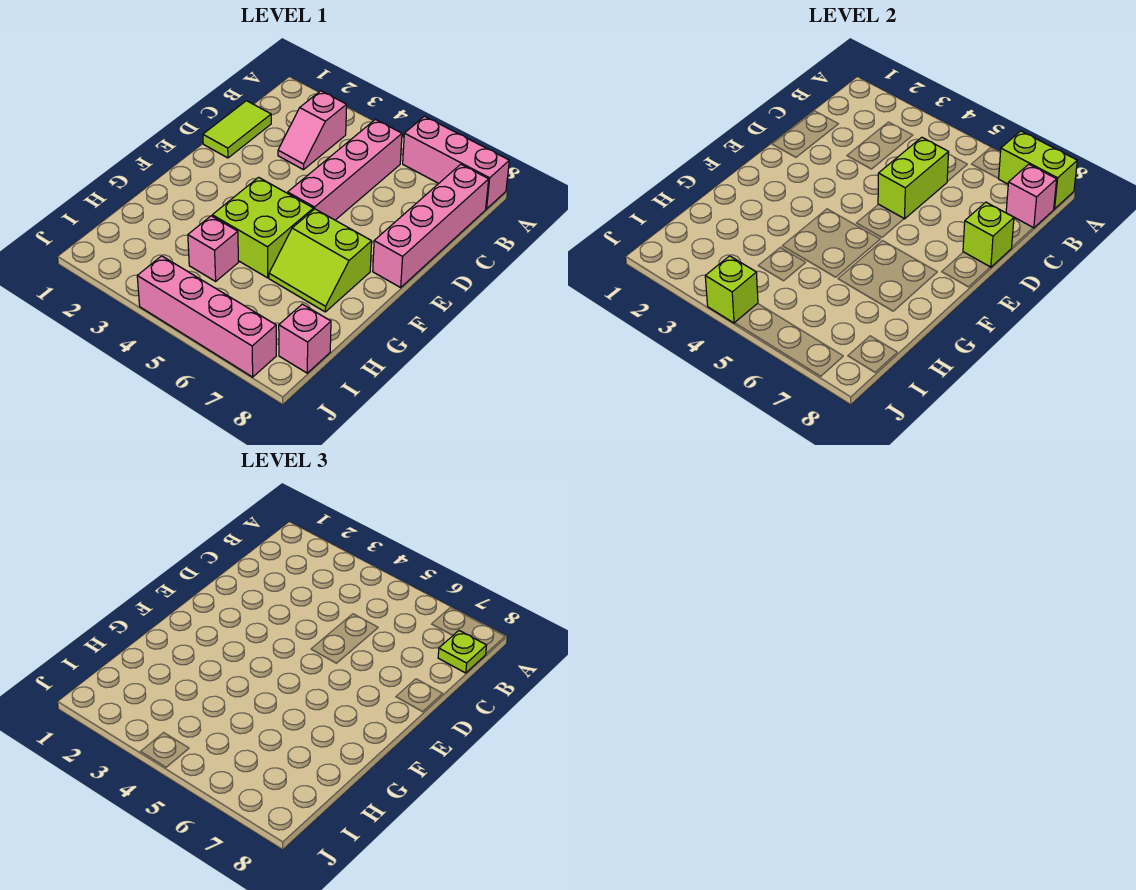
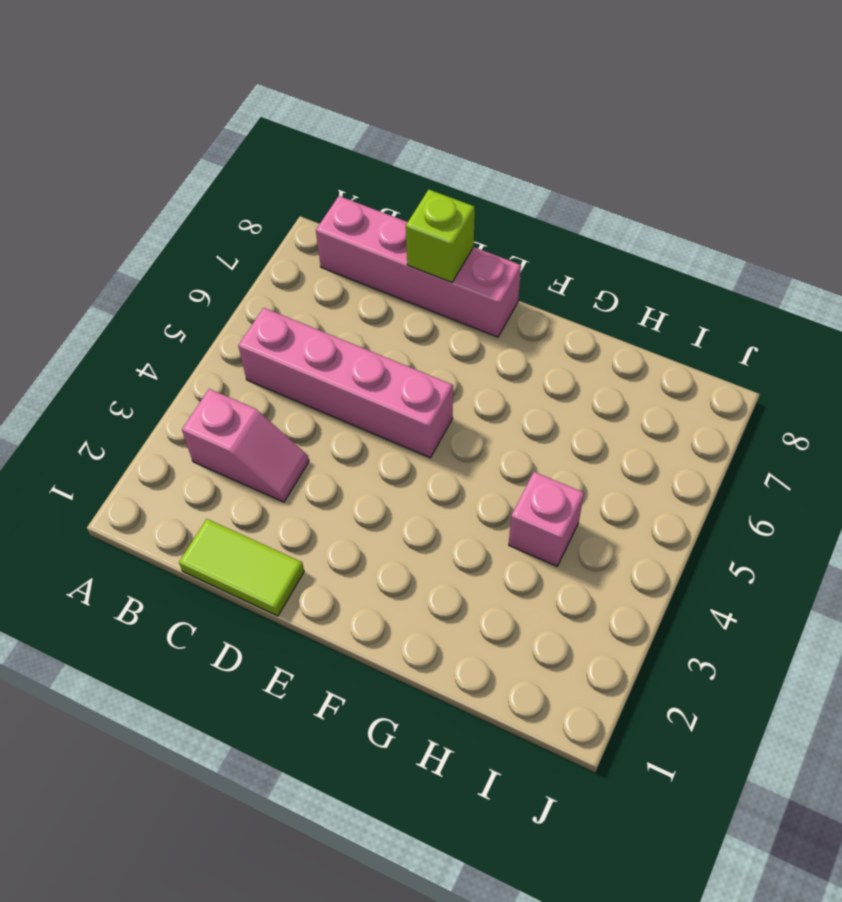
none -> pink 1x3 brick [403,116,509,209]
none -> lime 2x2 brick [212,177,313,278]
none -> lime 2x2 slope [269,209,372,312]

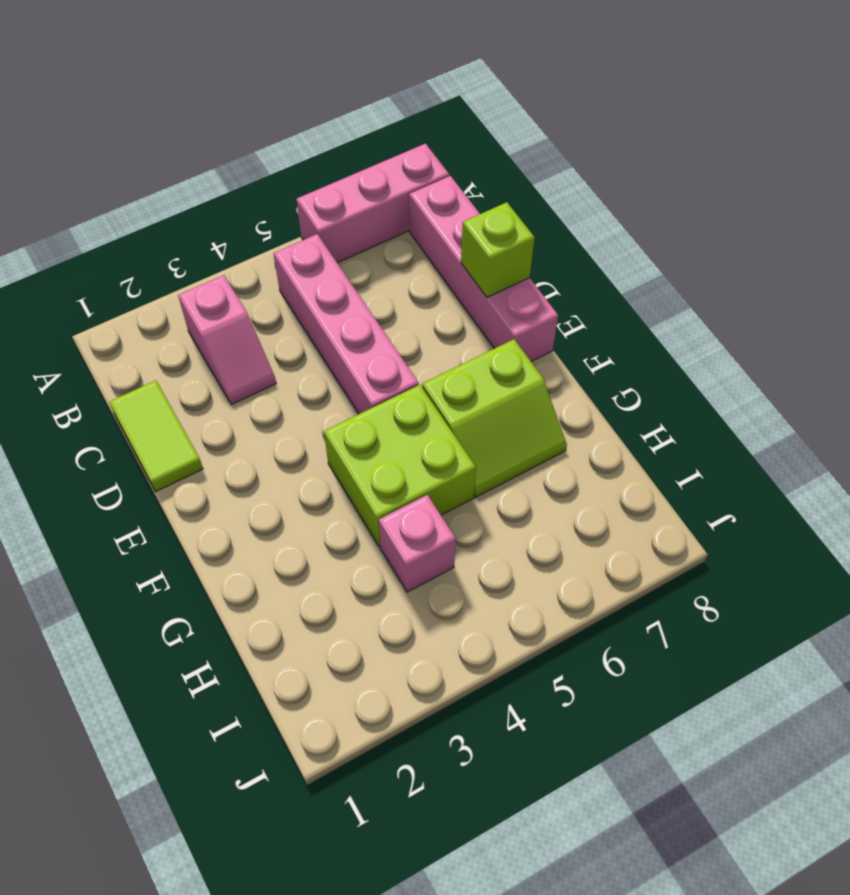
none -> pink 1x1 brick [279,304,331,373]
none -> pink 1x4 brick [137,256,276,377]
none -> lime 1x2 brick [998,131,1077,209]

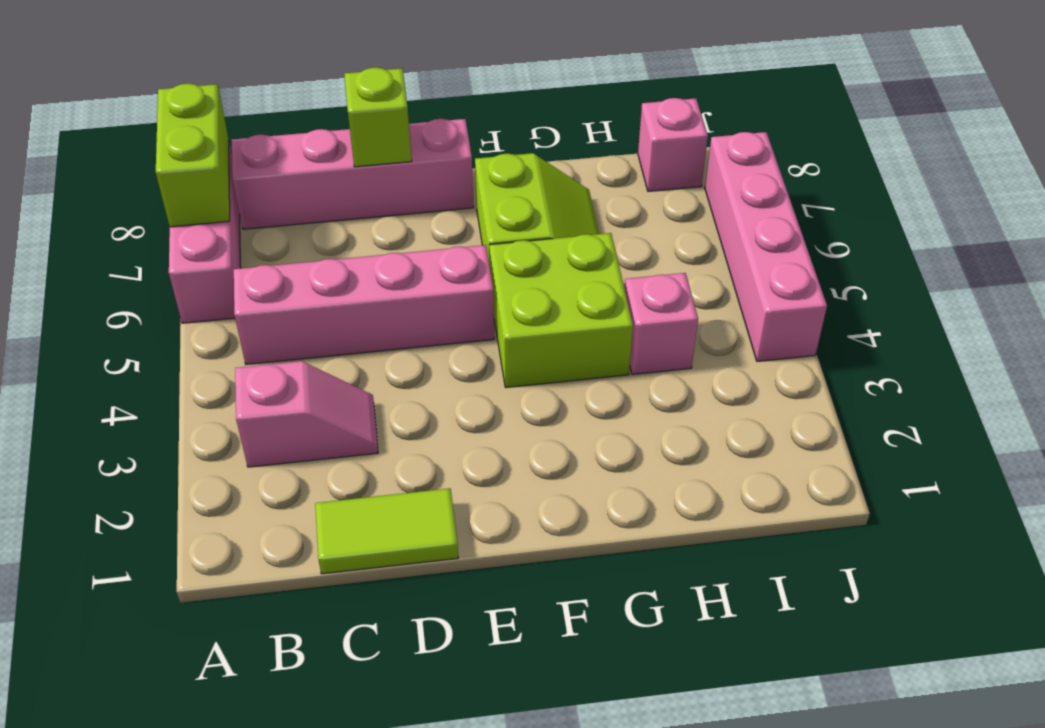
none -> pink 1x1 brick [1006,164,1057,228]
none -> lime 1x2 brick [878,137,949,219]
none -> lime 1x1 brick [705,256,758,323]

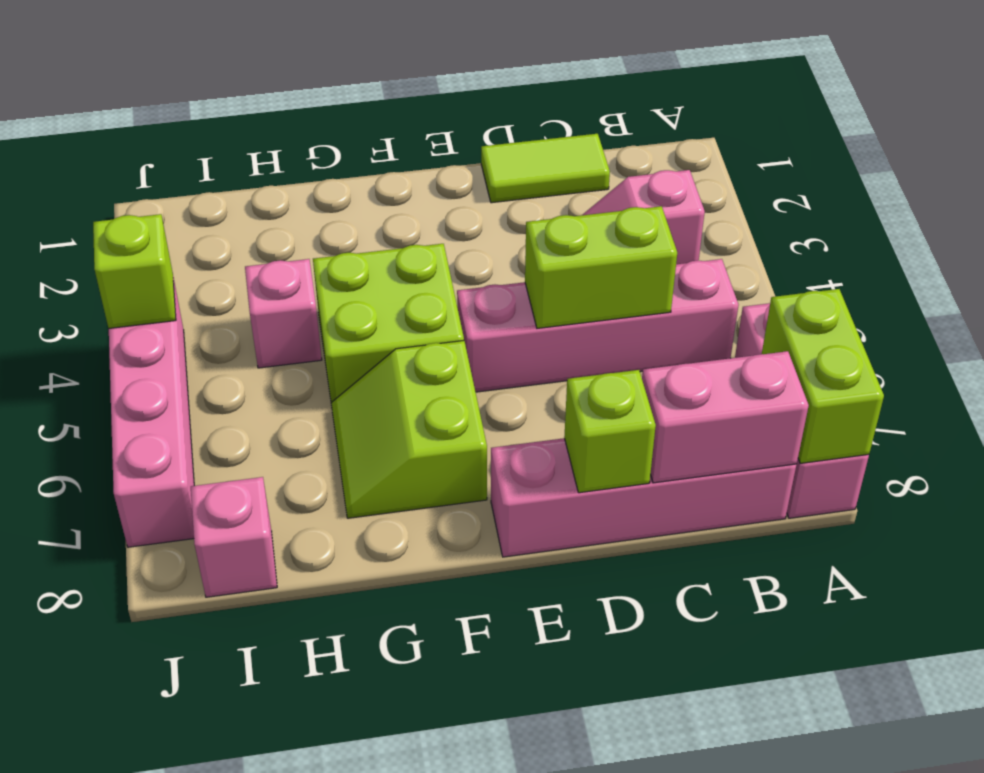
pink 1x2 brick [642,351,809,483] -> pink 1x1 brick [1006,164,1057,228]
none -> lime 1x1 plate [438,631,487,673]

